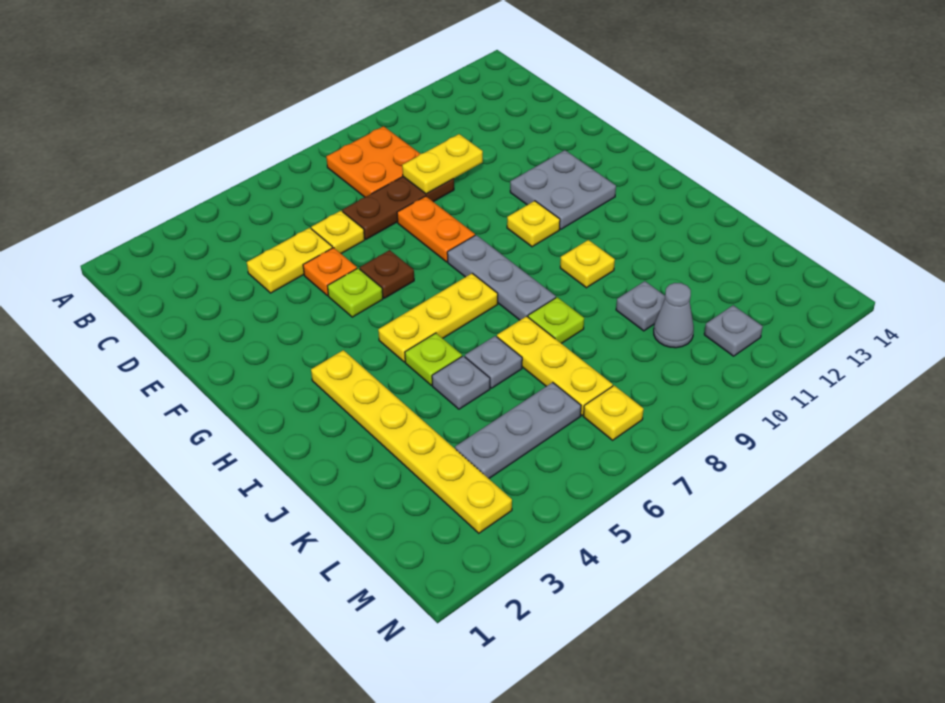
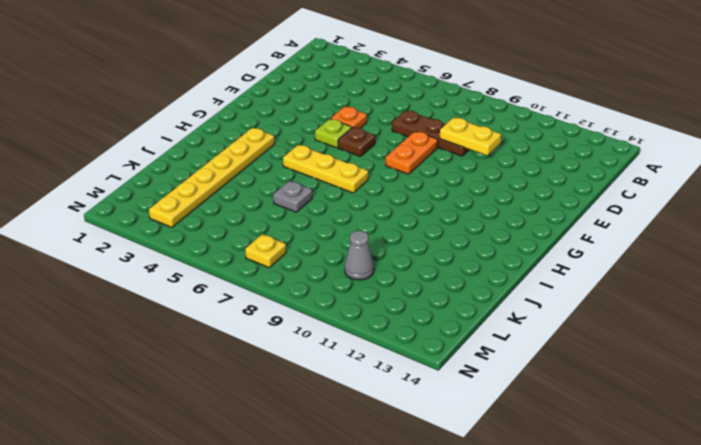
none -> orange 2x2 plate [326,126,420,197]
none -> yellow 1x2 plate [247,228,332,293]
none -> yellow 1x1 plate [311,211,365,253]

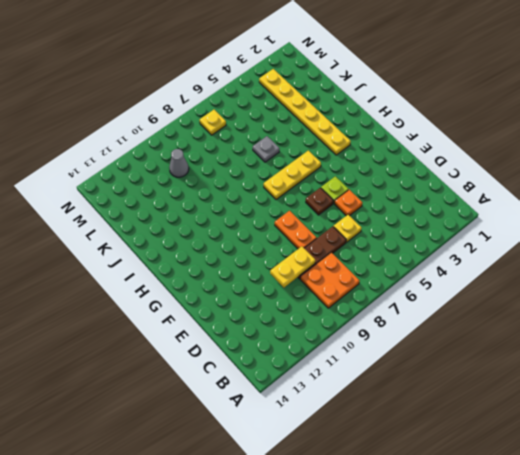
none -> yellow 1x2 plate [247,228,332,293]
none -> grey 2x2 plate [510,150,616,229]
none -> grey 1x3 plate [447,235,556,320]

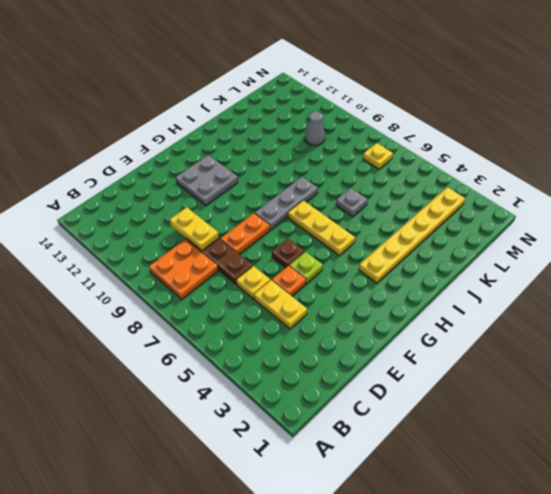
none -> yellow 1x1 plate [507,201,560,247]
none -> lime 1x1 plate [405,333,462,385]
none -> yellow 1x1 plate [560,240,615,288]

